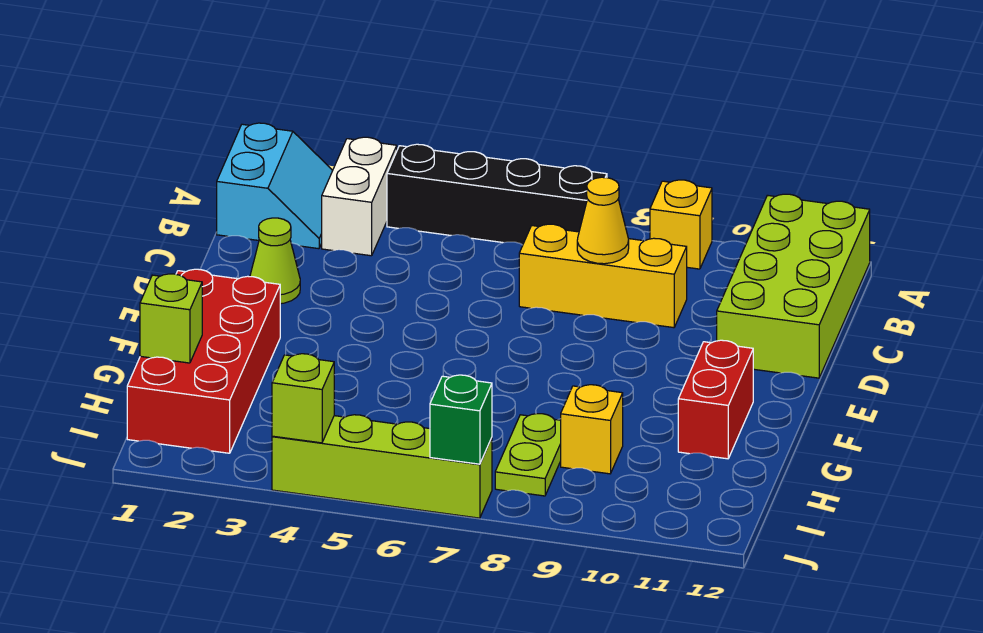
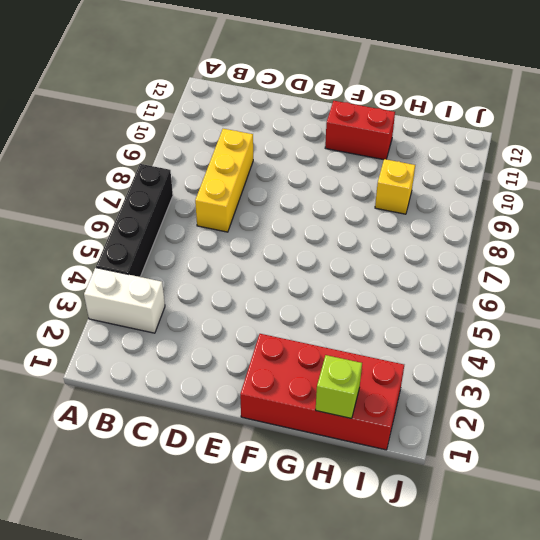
none -> cyan 2x2 slope [217,123,333,249]
none -> yellow 1x1 brick [650,180,712,269]
none -> lime 2x4 brick [717,194,870,378]

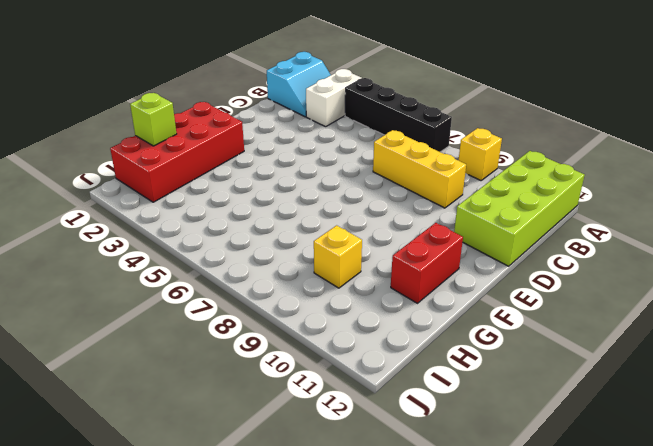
none -> lime 1x1 cone [250,218,300,304]
none -> lime 1x2 plate [495,414,561,496]
none -> lime 1x4 brick [272,415,492,518]

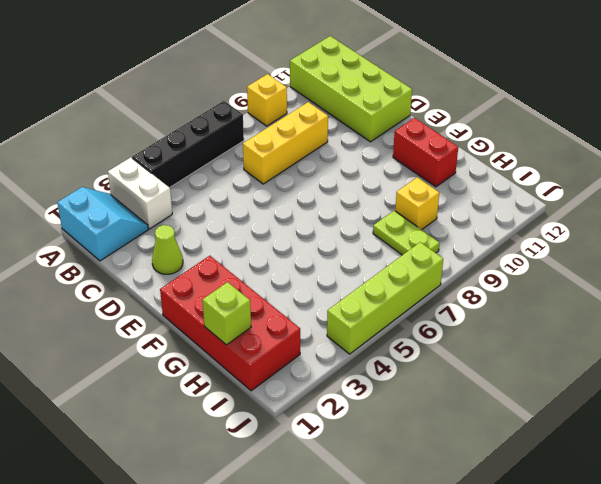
none -> yellow 1x1 cone [577,177,629,264]
none -> lime 1x1 brick [272,354,334,443]
none -> green 1x1 brick [430,375,492,464]

